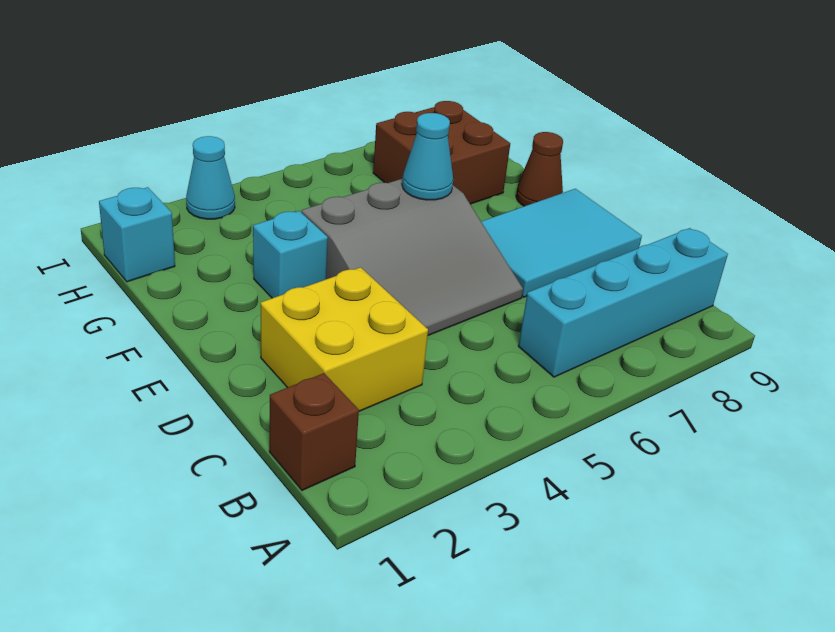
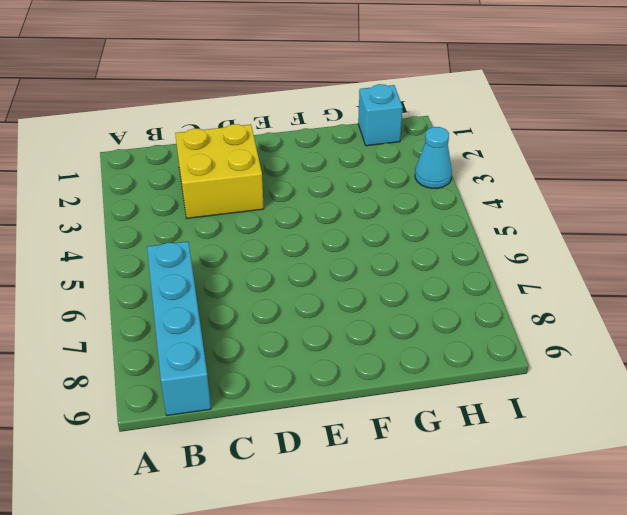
none -> brown 1x1 brick [269,373,359,491]
none -> grey 3x3 slope [302,178,523,336]

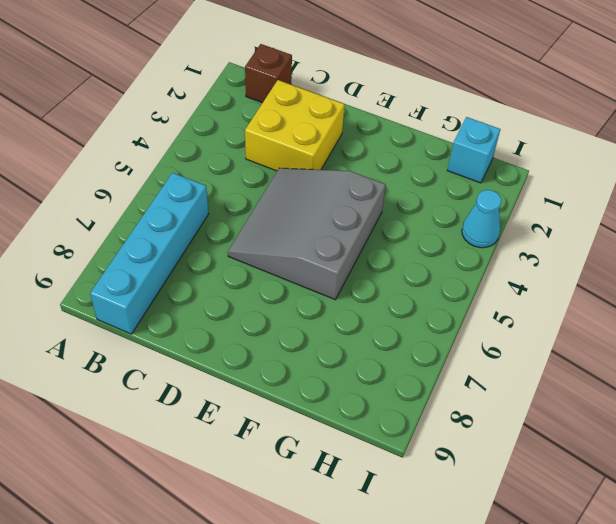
none -> cyan 2x3 tile [481,189,642,297]
none -> cyan 1x1 brick [253,211,328,298]

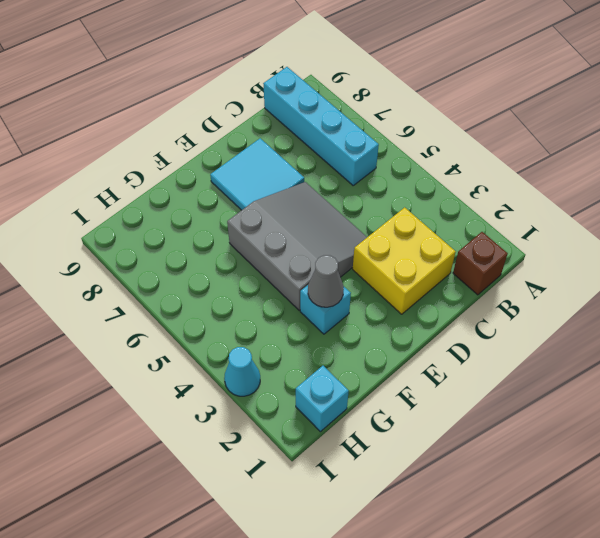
cyan 2x2 tile [210,138,304,210] -> cyan 2x3 tile [481,189,642,297]
grey 1x1 cone [308,255,344,307] -> none
none -> brown 1x1 cone [516,132,563,206]
none -> brown 2x2 brick [373,101,510,204]

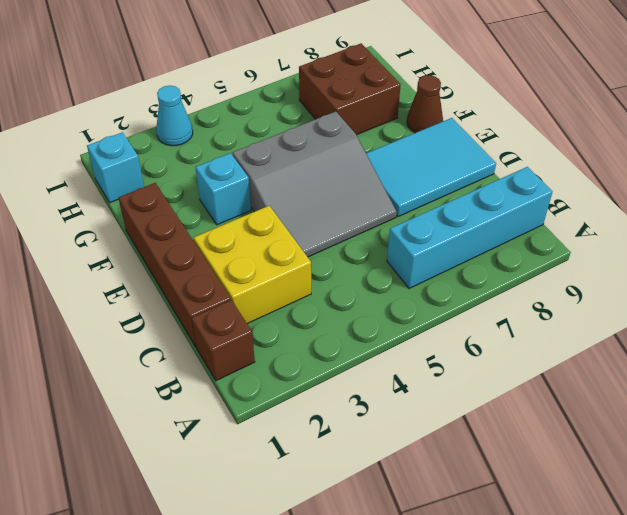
brown 1x4 brick [118,183,231,347] -> none
none -> cyan 1x1 cone [402,113,453,200]

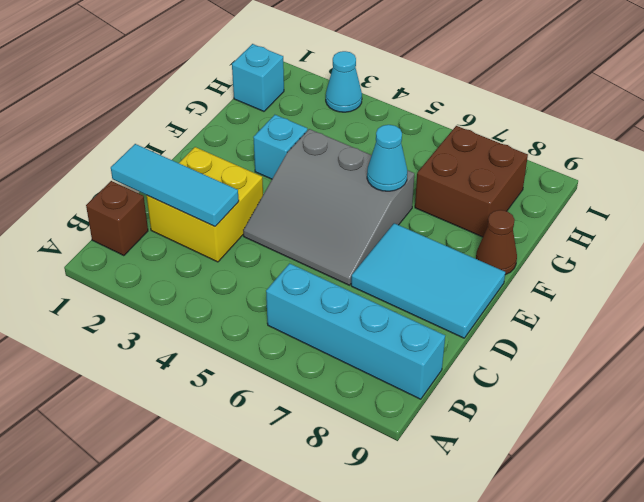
cyan 1x3 tile [111,144,239,227] -> none

